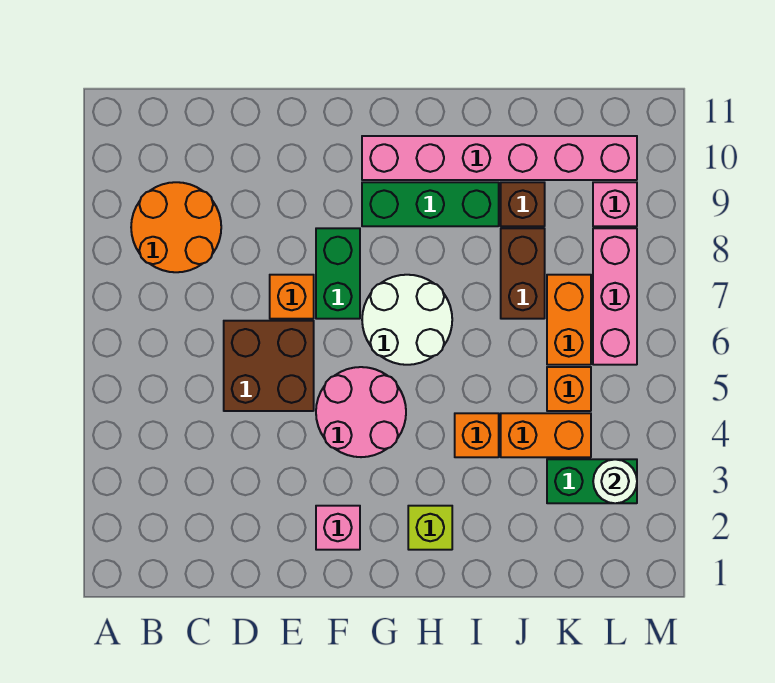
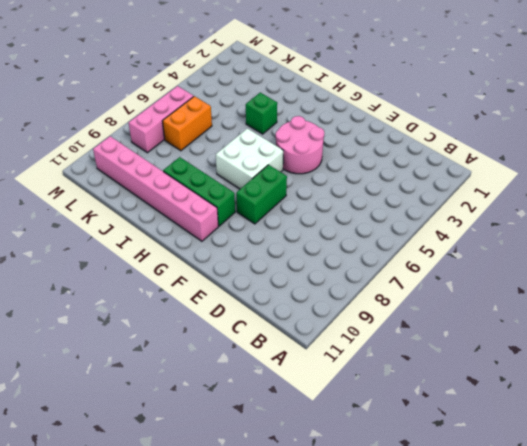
white 2x2 brick [216,128,283,189] -> white 2x2 round brick [362,275,452,365]
green 1x1 brick [246,93,277,134] -> orange 1x1 brick [455,413,499,457]
none -> orange 2x2 round brick [131,182,221,272]
none -> brown 2x2 brick [224,321,314,411]
none -> orange 1x1 brick [270,275,314,319]

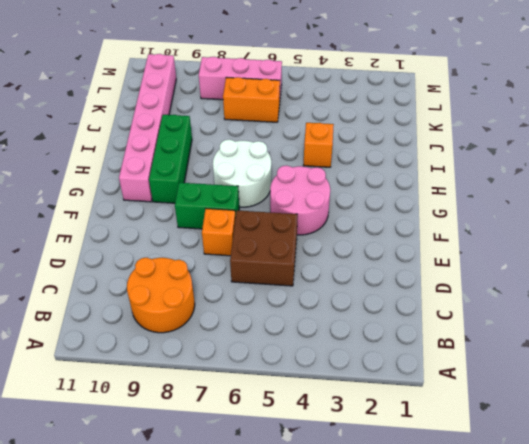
none -> pink 1x1 brick [316,506,360,550]
none -> lime 1x1 brick [408,506,452,550]
none -> orange 1x2 brick [501,413,591,457]

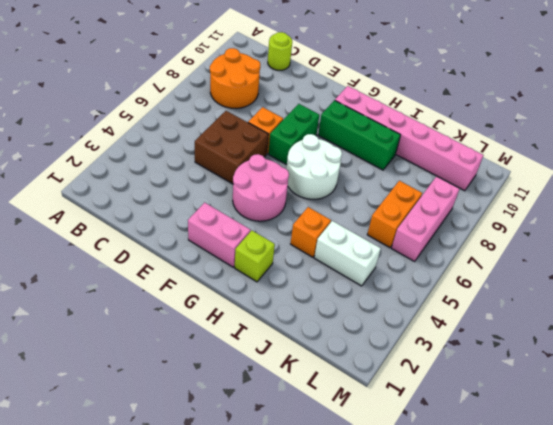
lime 1x1 round brick [268,32,292,70] -> none
pink 1x2 brick [188,202,251,267] -> pink 1x1 brick [316,506,360,550]
white 1x2 brick [314,221,381,286] -> orange 1x2 brick [501,413,591,457]
none -> brown 1x2 brick [501,228,545,319]
none -> brown 1x1 brick [501,182,545,226]
none -> green 1x2 brick [547,459,637,503]

